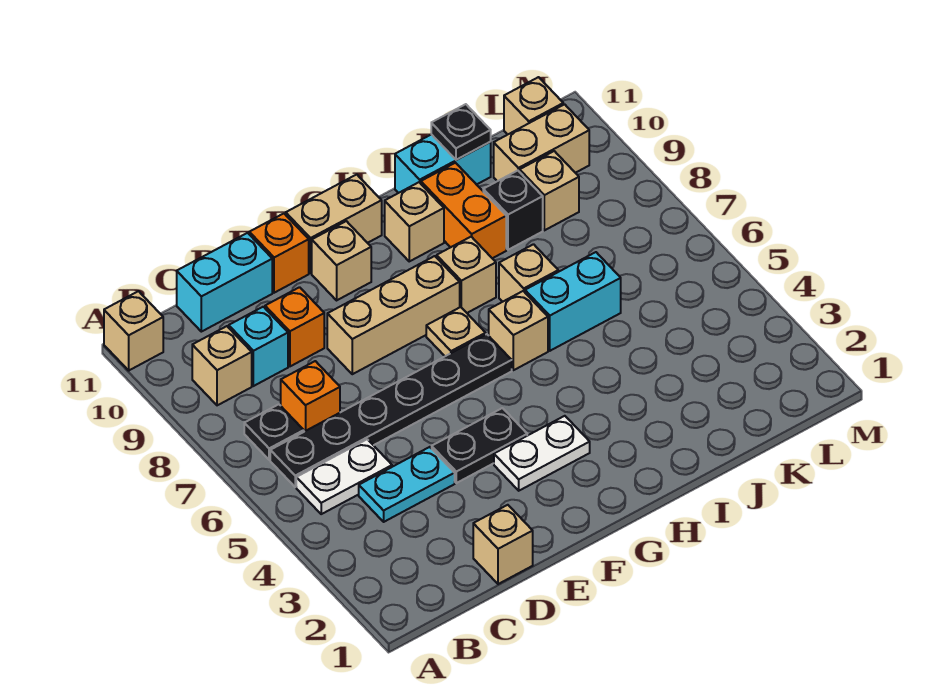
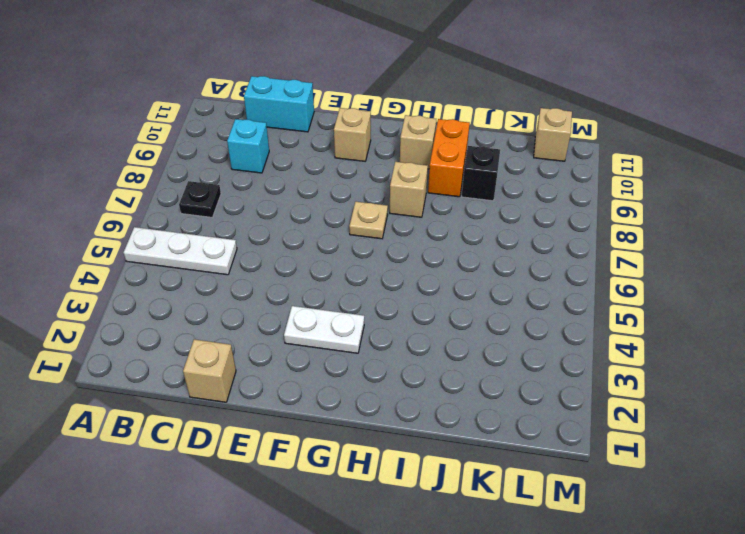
white 1x3 plate [124,227,237,275] -> white 1x2 plate [296,439,392,514]
none -> tan 1x1 brick [104,291,163,370]
none -> black 1x6 plate [270,334,512,487]
none -> tan 1x1 brick [192,326,252,405]
none -> cyan 1x2 plate [359,447,455,522]

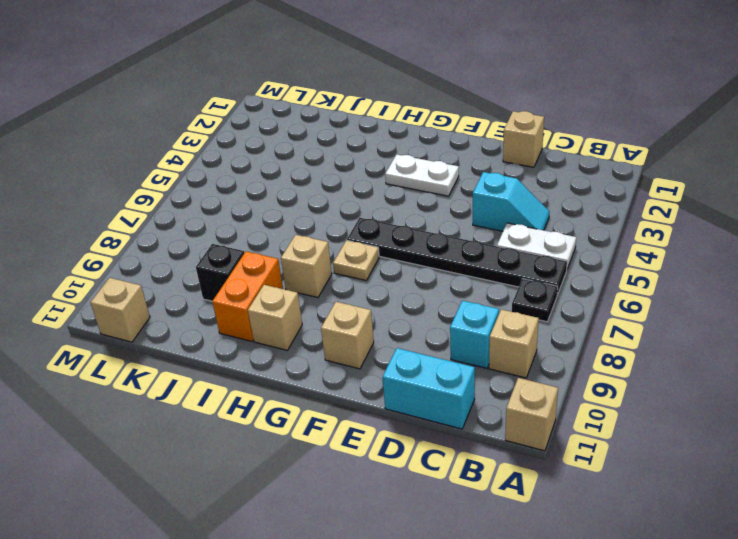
cyan 1x2 slope [473,172,549,231] -> cyan 1x2 plate [359,447,455,522]
none -> orange 1x1 brick [281,361,340,432]
none -> orange 1x1 brick [265,287,324,366]
none -> black 1x2 plate [432,408,527,483]
none -> tan 1x3 brick [327,256,460,374]

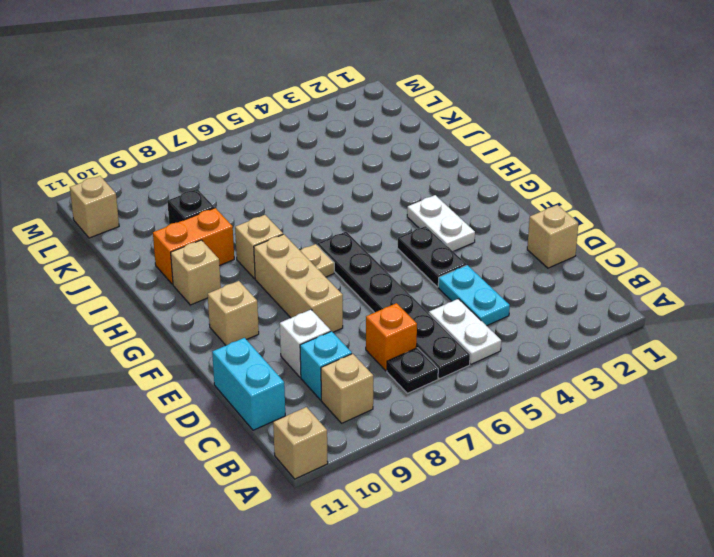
white 1x1 brick [280,310,331,377] -> orange 1x1 brick [265,287,324,366]
none -> orange 1x1 brick [249,214,309,293]
none -> tan 1x2 brick [286,174,382,273]
none -> tan 1x1 brick [489,291,548,370]
none -> cyan 1x2 brick [525,252,621,351]

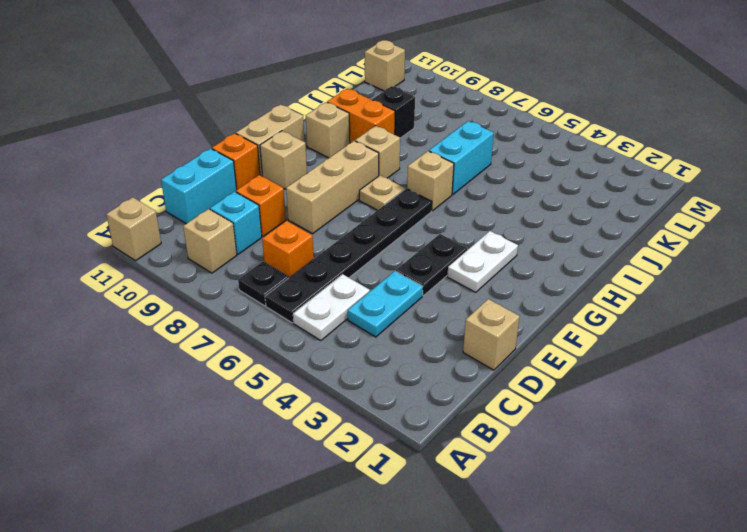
none -> tan 1x1 brick [499,244,558,302]
none -> cyan 1x2 brick [395,134,491,193]
none -> tan 1x1 brick [520,151,579,230]
none -> tan 1x2 brick [494,104,589,181]

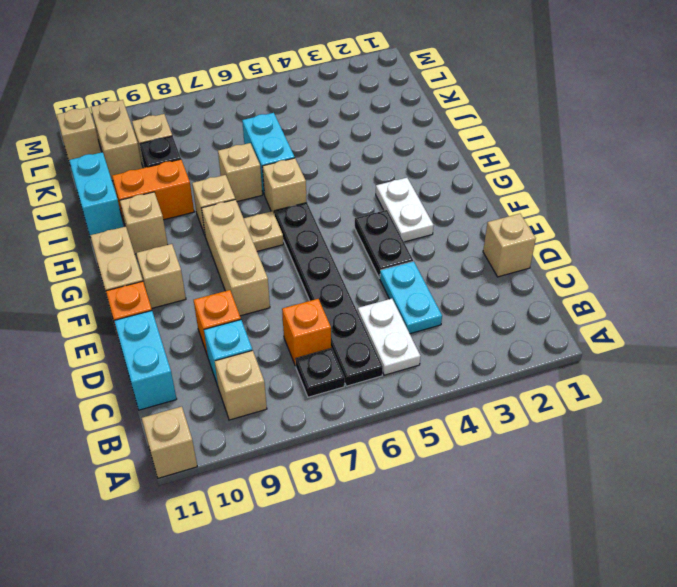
none -> black 1x1 plate [431,104,491,160]

